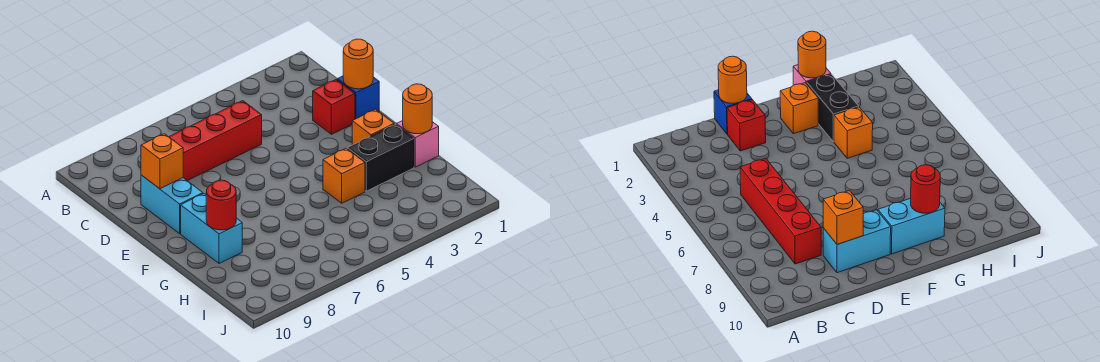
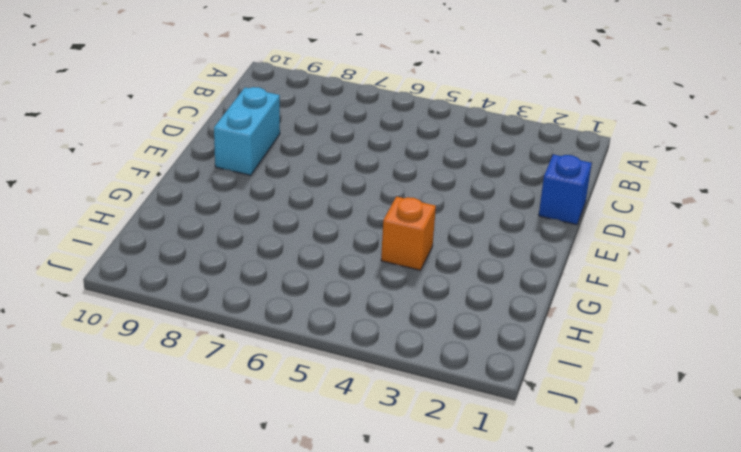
none -> red 1x4 brick [169,101,262,181]
none -> red 1x1 brick [313,80,355,134]
none -> orange 1x1 brick [352,109,394,145]

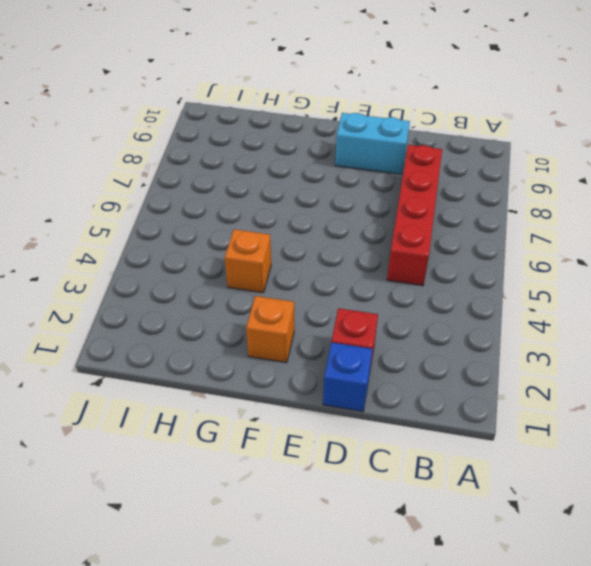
none -> cyan 1x2 brick [181,194,242,263]
none -> pink 1x1 brick [396,121,439,167]
none -> black 1x2 brick [347,124,414,191]

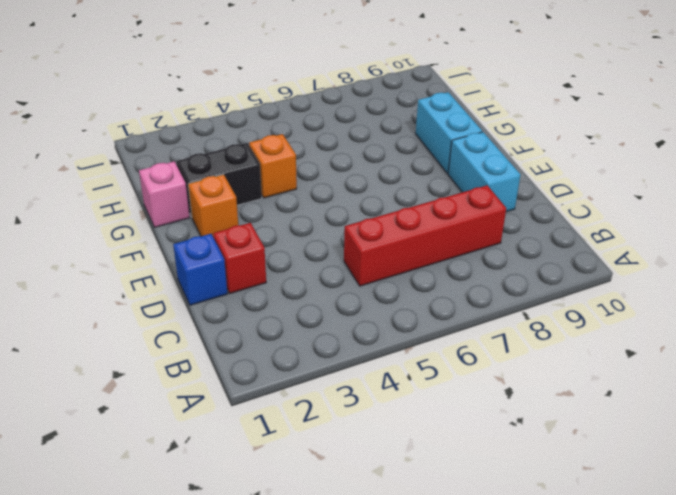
none -> orange 1x1 round brick [343,39,373,89]
none -> orange 1x1 brick [141,134,183,189]
none -> orange 1x1 round brick [403,84,432,134]

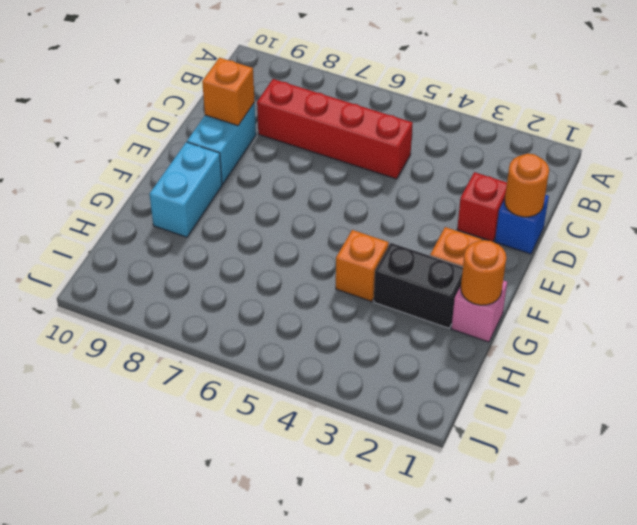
none -> red 1x1 round brick [206,180,236,230]

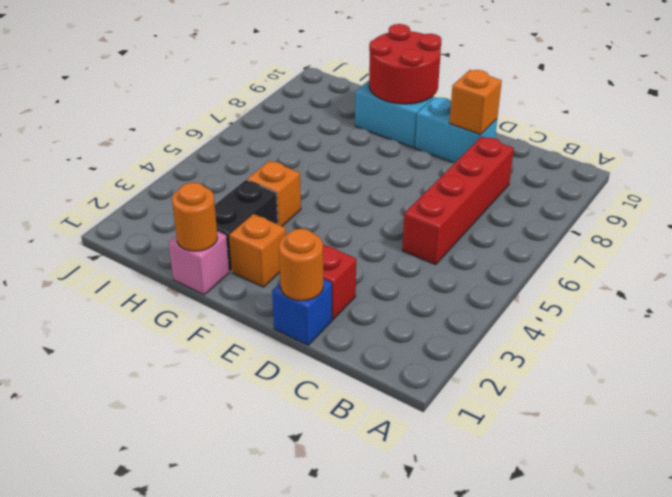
red 2x2 round brick [369,24,441,104] -> red 1x1 round brick [206,180,236,230]

